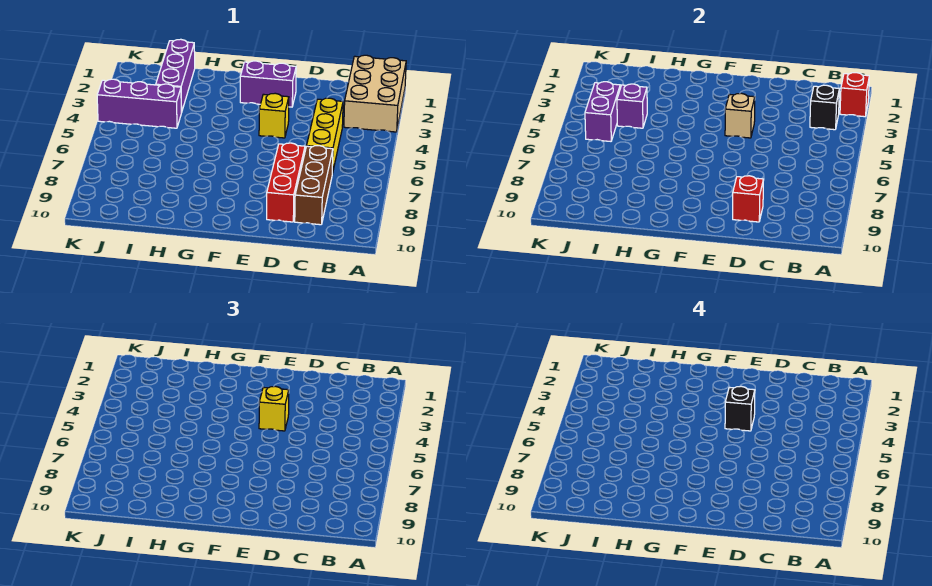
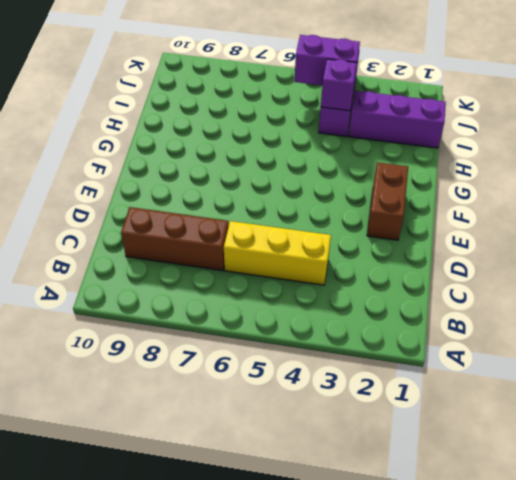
brown 1x2 brick [367,162,408,240] -> purple 1x2 brick [240,61,296,107]
none -> tan 2x3 brick [344,55,406,132]
none -> red 1x3 brick [267,143,305,222]
none -> yellow 1x1 brick [259,93,289,138]

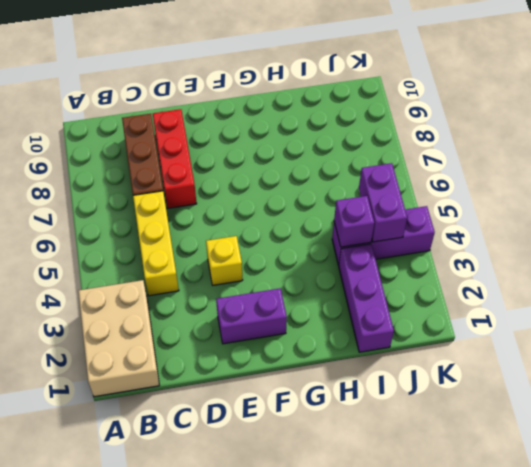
none -> red 1x1 brick [840,73,869,117]
none -> black 1x1 brick [810,85,839,130]
none -> red 1x1 brick [733,176,763,222]

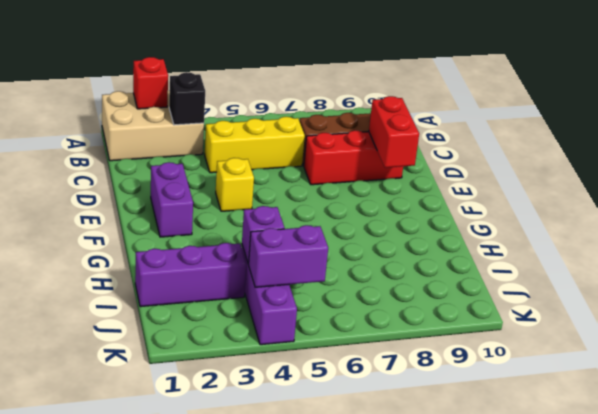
red 1x2 brick [369,96,419,168] -> red 1x1 brick [733,176,763,222]
none -> tan 1x1 brick [725,93,755,138]
none -> yellow 1x1 brick [259,386,289,431]
none -> black 1x1 brick [725,386,755,431]

